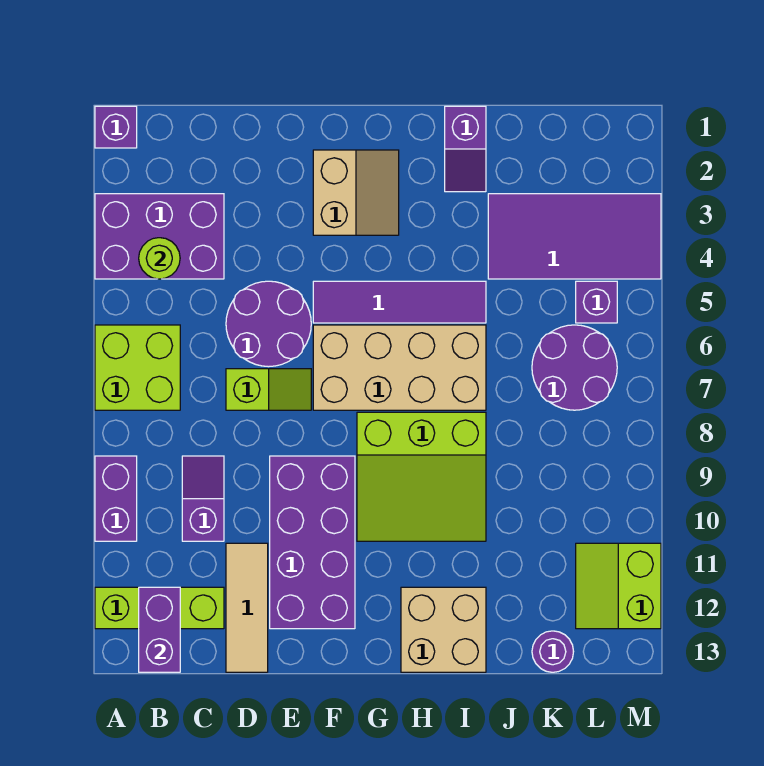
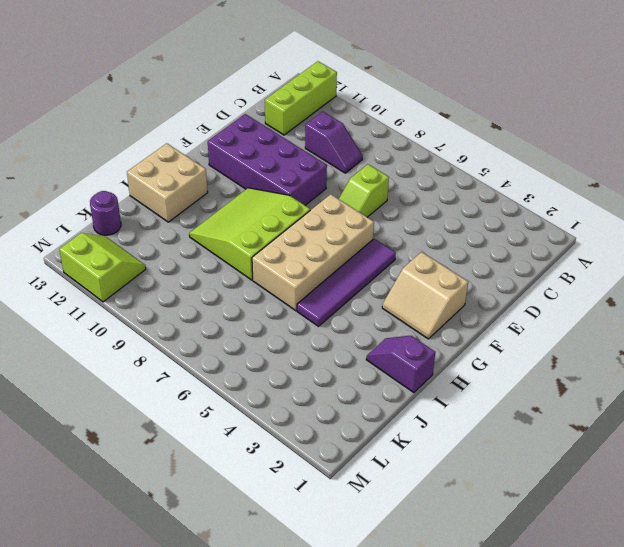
none -> purple 1x1 brick [95,106,137,148]
none -> purple 2x3 brick [95,194,224,279]
none -> lime 2x2 brick [95,325,180,410]

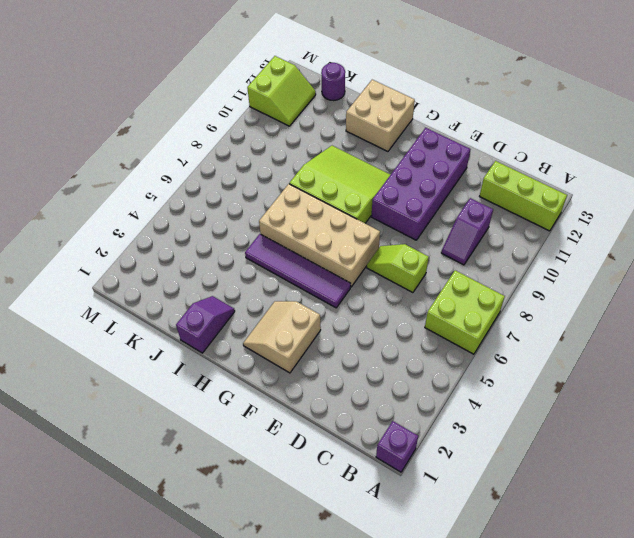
none -> purple 2x3 brick [95,194,224,279]
none -> purple 1x2 brick [95,456,137,541]
none -> purple 2x2 round brick [226,281,311,367]

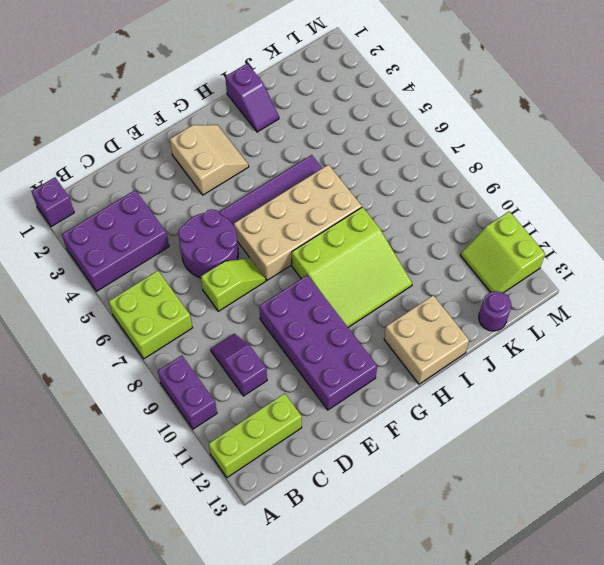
none -> tan 1x3 tile [226,543,268,672]
none -> purple 2x4 tile [488,194,661,279]
none -> purple 2x2 round brick [532,325,617,410]

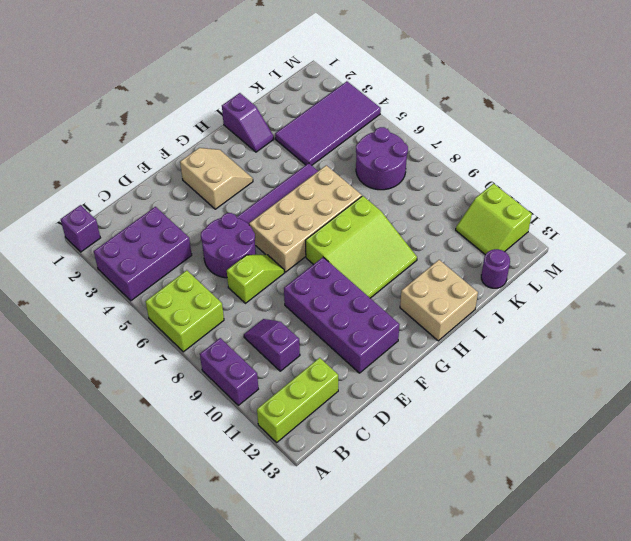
none -> tan 1x3 tile [226,543,268,672]
none -> purple 1x1 brick [576,281,617,323]
none -> lime 1x1 round brick [139,238,180,279]

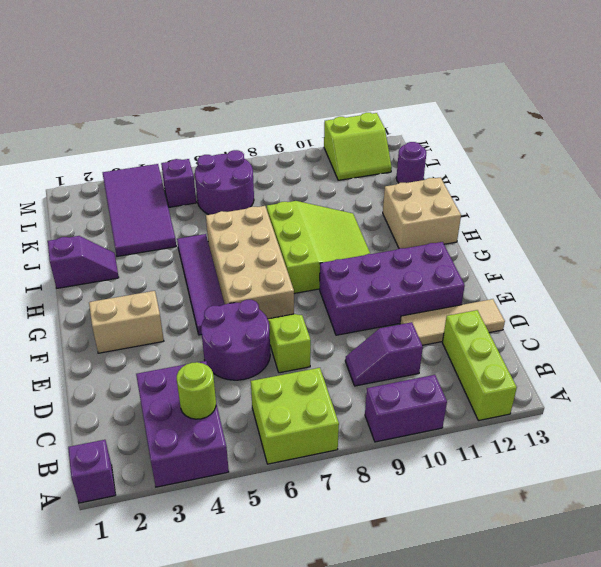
none -> purple 1x2 brick [139,587,180,672]

